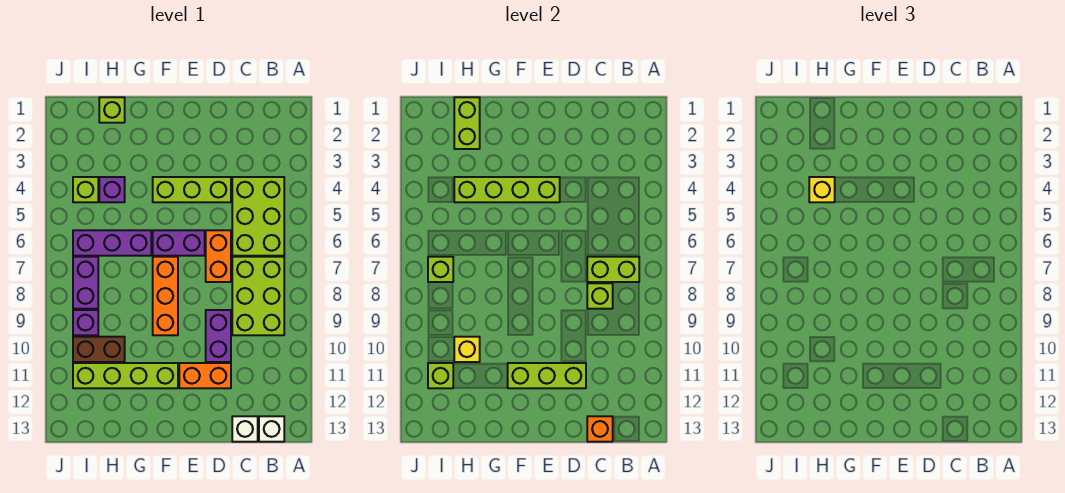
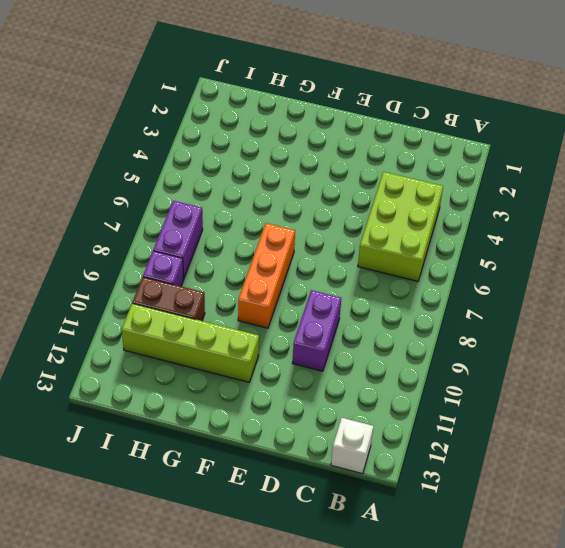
none -> lime 2x3 brick [232,257,284,335]
none -> white 1x1 brick [232,416,258,442]
none -> lime 1x3 brick [153,177,231,202]

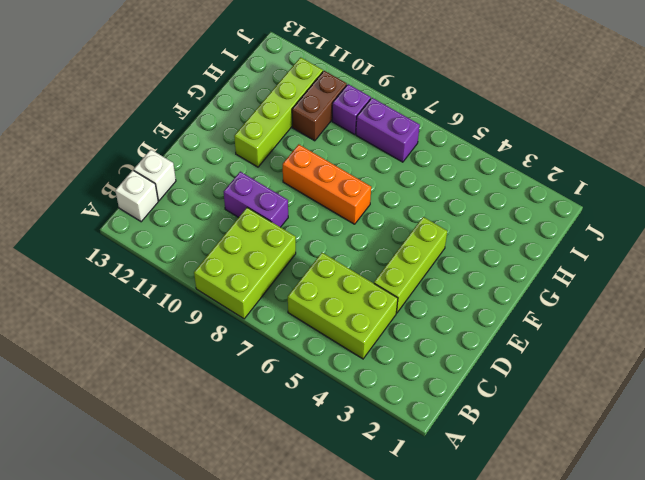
lime 2x3 brick [194,207,296,319] -> lime 2x3 brick turned to [232,257,284,335]
none -> orange 1x2 brick [206,230,231,282]
none -> orange 1x2 brick [179,363,231,388]
none -> purple 1x2 brick [153,230,205,256]

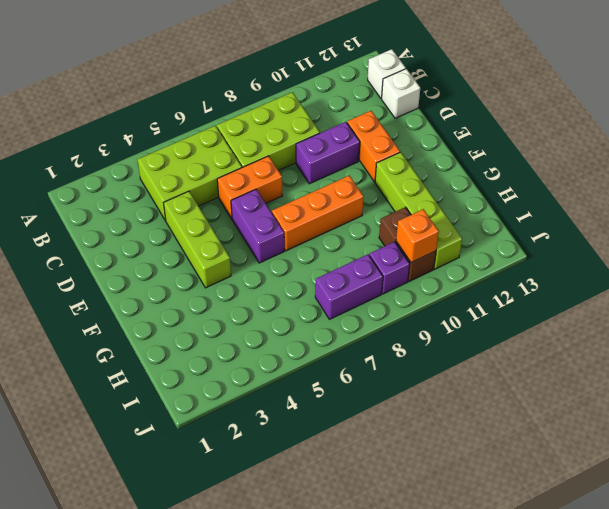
orange 1x1 brick [396,209,439,262] -> orange 1x1 brick moved to [587,416,613,442]
none -> purple 1x3 brick [73,230,151,256]
none -> lime 1x1 brick [99,97,125,123]
none -> purple 1x1 brick [99,177,125,202]

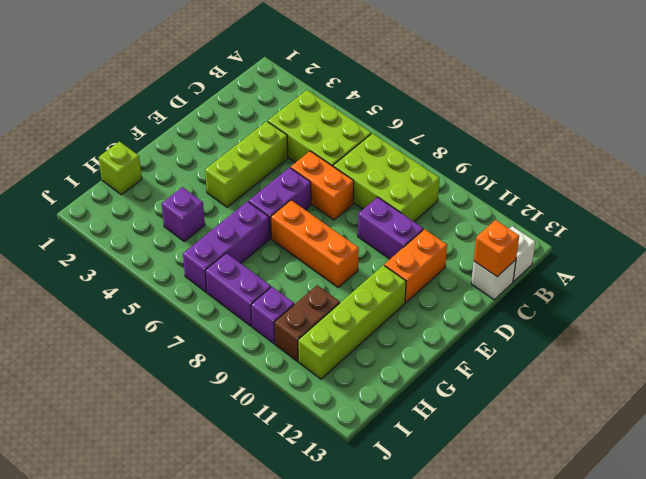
none -> lime 1x1 brick [73,177,98,202]
none -> lime 1x2 brick [587,257,639,282]
none -> lime 1x1 brick [587,283,613,309]

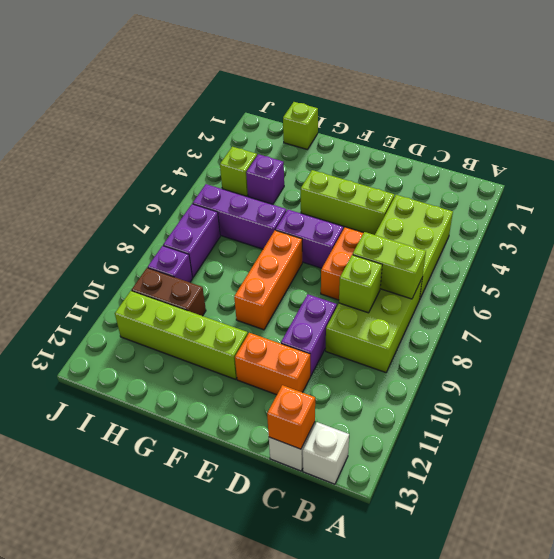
none -> lime 1x3 brick [508,363,586,388]
none -> lime 1x4 brick [454,177,560,202]
none -> lime 1x2 brick [454,97,480,149]

